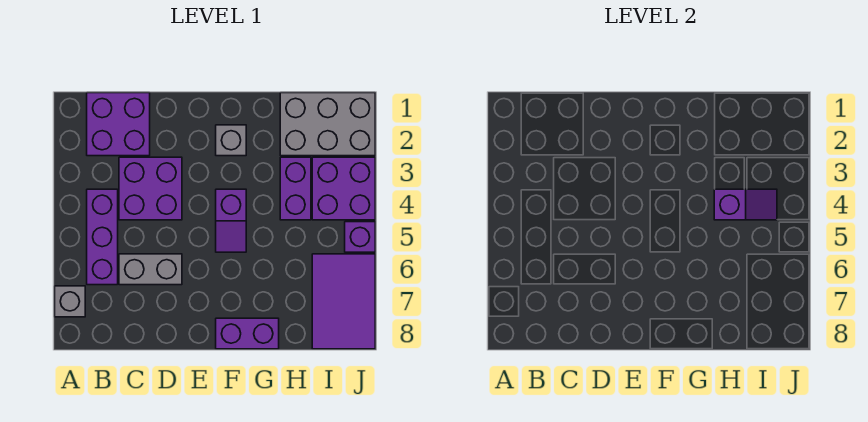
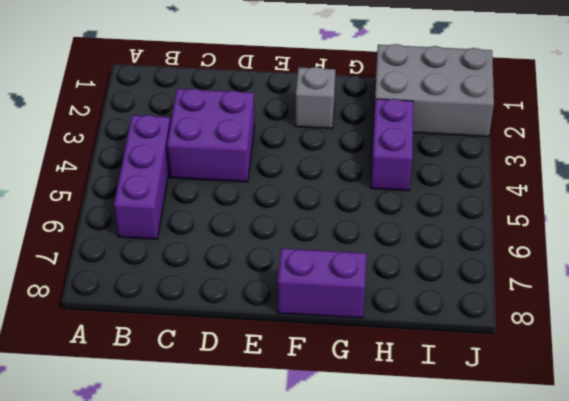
none -> grey 1x1 brick [55,286,85,317]
none -> purple 2x2 brick [87,93,150,156]
none -> grey 1x2 brick [119,254,182,285]

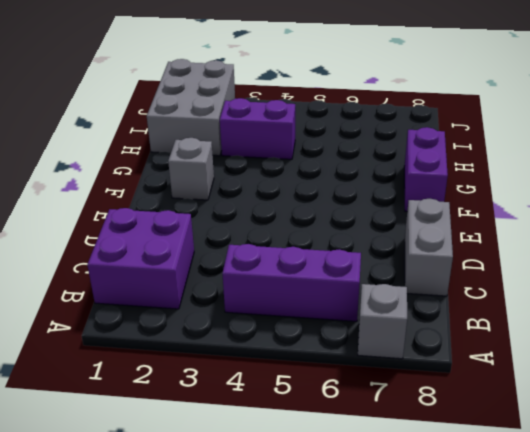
grey 1x2 brick [405,199,453,296] -> grey 1x2 brick moved to [119,254,182,285]
none -> purple 2x2 brick [119,157,182,220]
none -> purple 1x2 slope [216,189,246,252]
none -> purple 2x2 brick [312,157,375,220]

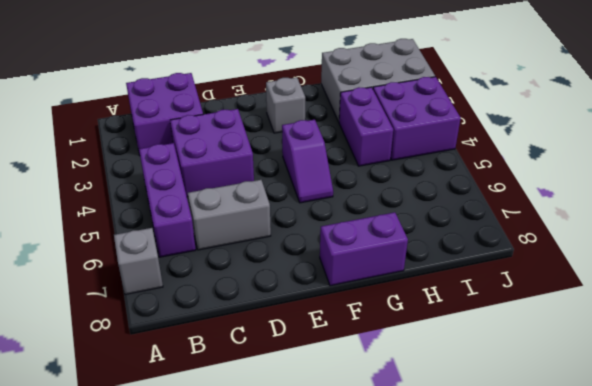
none -> purple 2x3 tile [312,254,375,349]
none -> purple 1x1 brick [345,222,375,252]
none -> purple 1x2 slope [714,189,777,220]

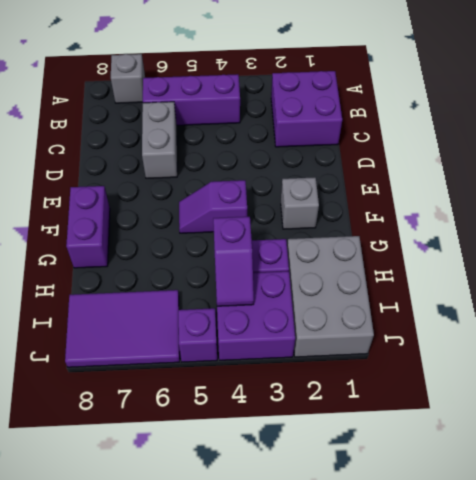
none -> purple 2x2 brick [119,157,182,220]

